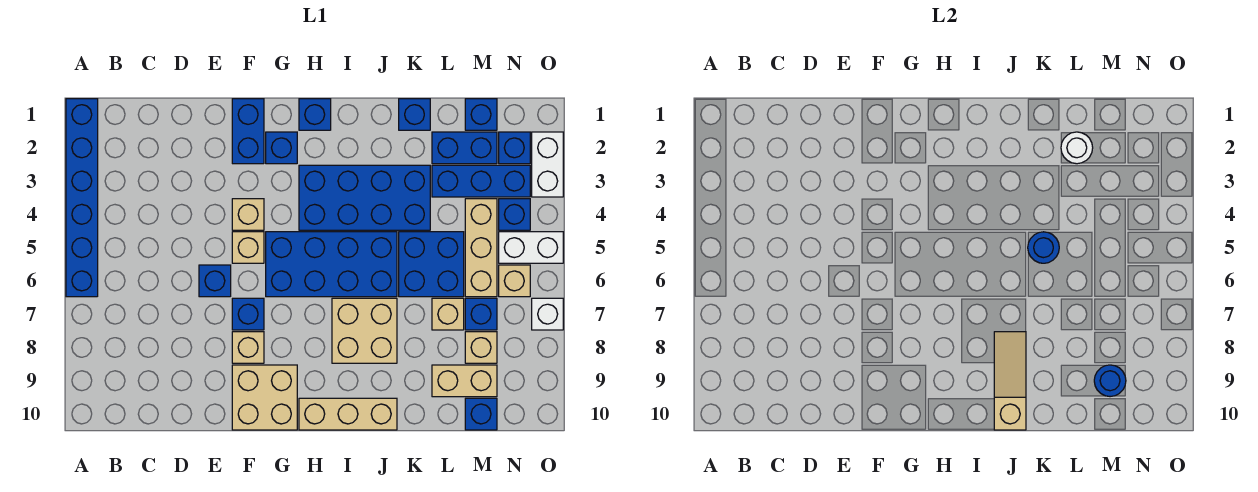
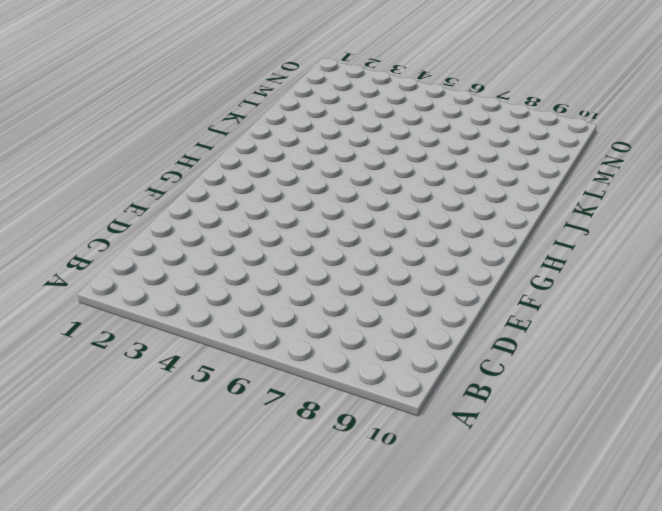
none -> blue 1x6 brick [66,99,98,297]
none -> blue 1x1 brick [199,265,231,297]
none -> blue 1x2 brick [232,99,264,164]
none -> tan 1x1 brick [232,199,264,230]

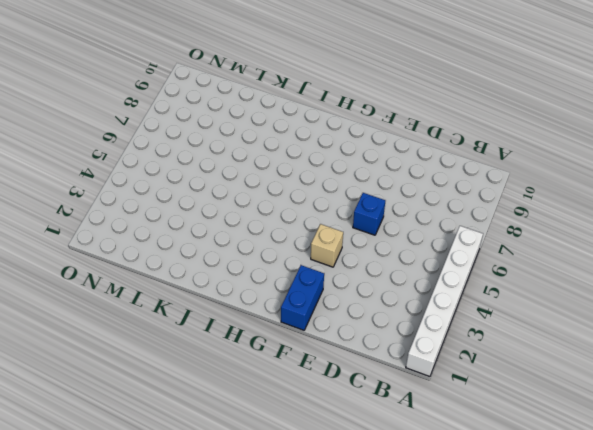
white 1x6 brick [406,226,483,377] -> blue 1x6 brick [66,99,98,297]
none -> tan 1x1 brick [232,232,264,263]
none -> blue 1x1 brick [232,298,264,330]
none -> tan 1x1 brick [232,332,264,363]
none -> tan 2x2 brick [232,365,297,430]

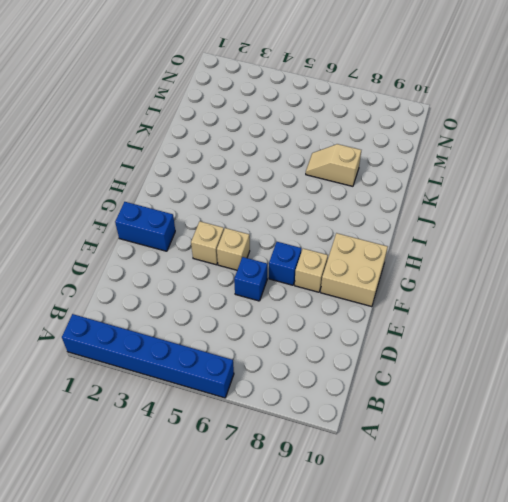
tan 1x2 slope [306,144,361,186] -> none
none -> blue 1x1 brick [266,132,297,164]
none -> blue 2x4 brick [266,232,397,297]
none -> blue 1x1 brick [299,99,331,130]
none -> blue 2x4 brick [299,165,430,230]

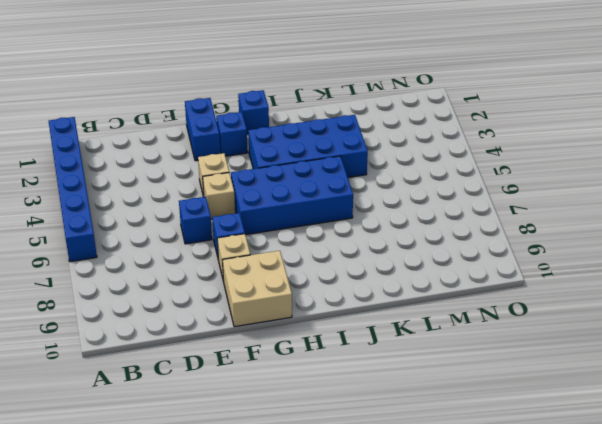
none -> tan 1x3 brick [299,398,397,430]
none -> tan 2x2 brick [332,298,397,363]
none -> blue 1x1 brick [399,99,430,130]
none -> blue 2x2 brick [399,232,464,297]

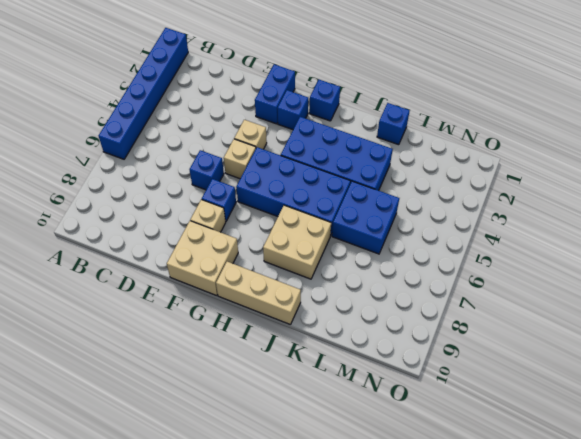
none -> blue 1x2 brick [432,132,497,164]
none -> blue 1x3 brick [432,165,530,197]
none -> tan 1x1 brick [432,298,464,330]
none -> tan 1x2 brick [432,365,497,397]

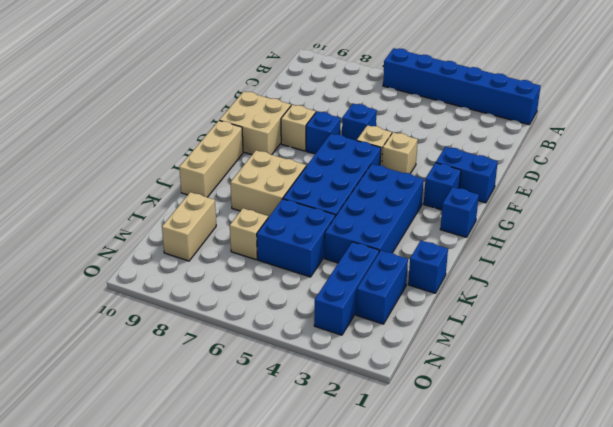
none -> blue 1x1 brick [465,99,497,130]
none -> tan 1x3 brick [465,199,497,297]
none -> blue 1x1 brick [465,298,497,330]
none -> tan 1x1 brick [465,332,497,363]

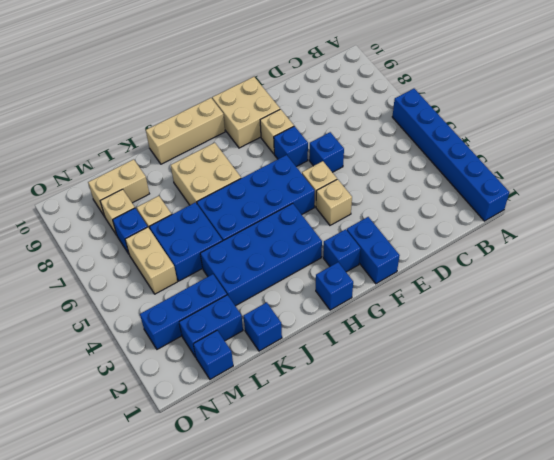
tan 1x2 brick [125,227,177,294] -> tan 1x3 brick [465,199,497,297]
none -> blue 1x1 brick [465,398,497,430]
none -> blue 1x1 brick [499,132,530,164]
none -> blue 1x1 brick [499,199,530,230]
none -> white 1x2 brick [499,232,563,263]

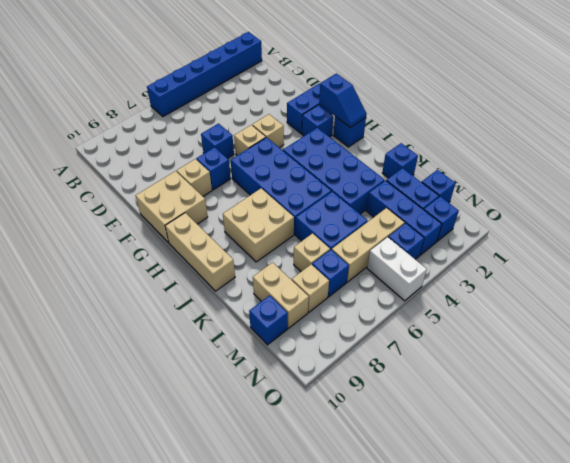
blue 1x2 slope [319,74,367,128] -> none
none -> tan 1x1 brick [499,265,530,297]
none -> white 1x2 brick [532,132,563,197]
none -> white 1x1 brick [532,298,563,330]
none -> tan 1x3 slope [994,332,1026,430]

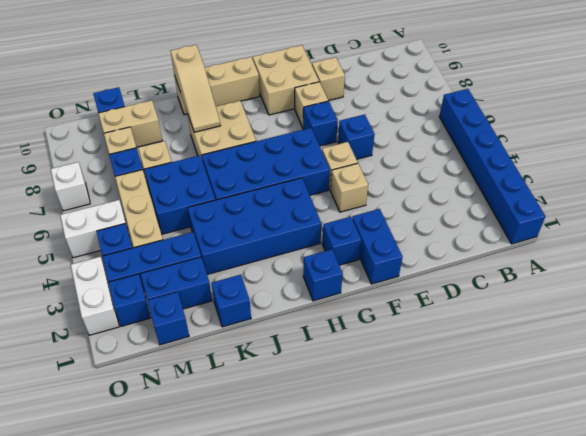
tan 1x1 brick [312,57,345,101] -> tan 1x1 brick moved to [499,265,530,297]
none -> blue 1x1 round brick [1028,232,1059,263]
none -> white 1x1 round brick [1061,132,1093,164]
none -> blue 1x1 round brick [1094,365,1126,397]

